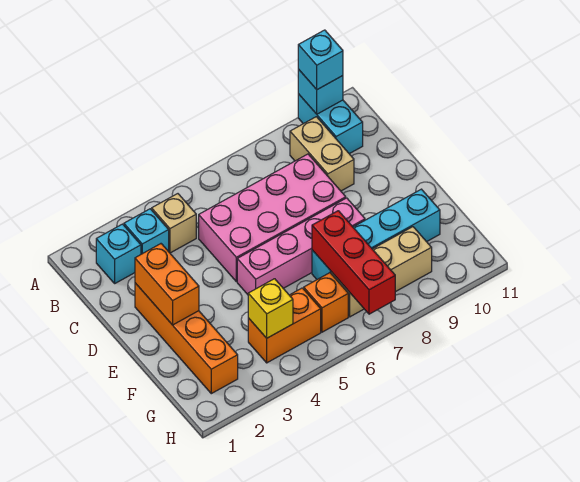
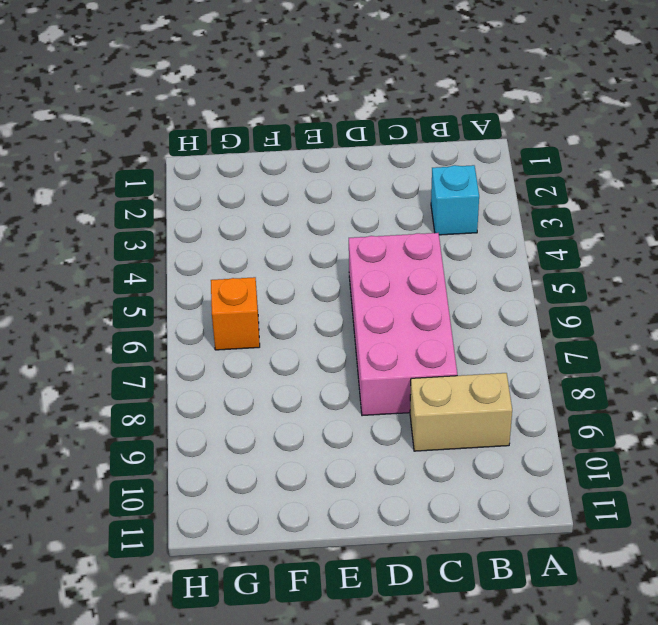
none -> cyan 1x2 brick [298,94,363,154]
none -> cyan 1x1 brick [96,224,141,283]
none -> tan 1x1 brick [152,194,196,253]

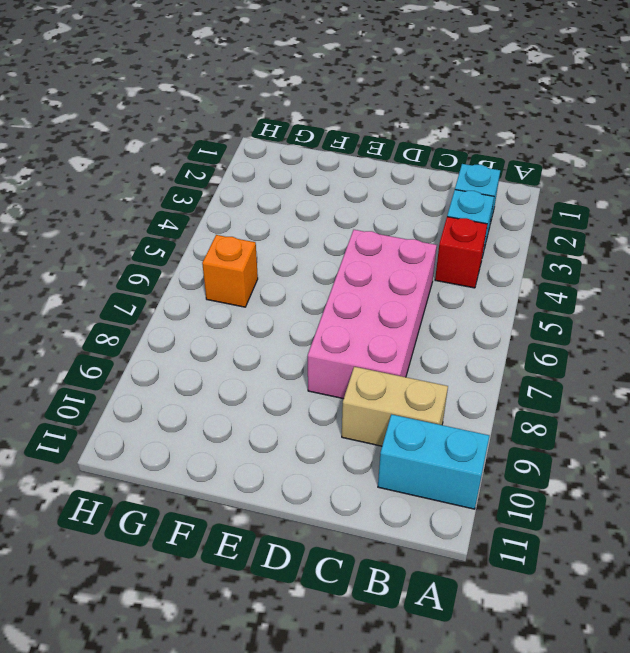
red 1x1 brick [435,217,487,288] -> tan 1x1 brick [152,194,196,253]
none -> orange 1x4 brick [135,283,238,394]
none -> pink 1x4 brick [237,198,365,295]
none -> cyan 1x4 brick [312,189,440,279]

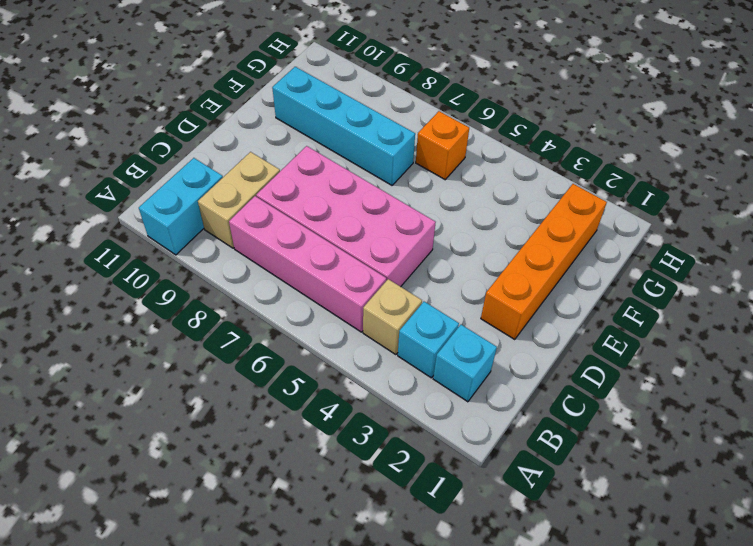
pink 1x4 brick [229,196,386,332] -> pink 1x4 brick moved to [237,198,365,295]
none -> orange 1x2 brick [248,288,321,363]
none -> tan 1x3 brick [331,227,432,317]
none -> cyan 1x1 brick [298,69,343,114]

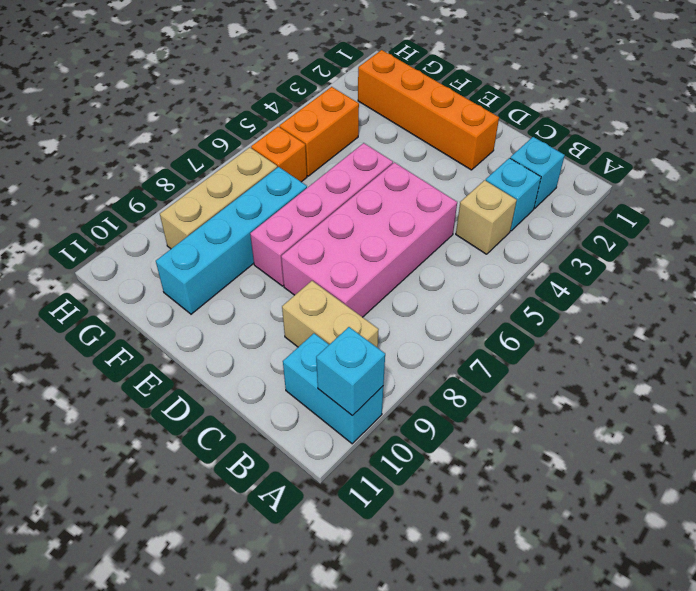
none -> orange 1x2 brick [135,244,199,325]
none -> red 1x3 brick [312,211,395,314]
none -> yellow 1x1 brick [248,279,293,338]

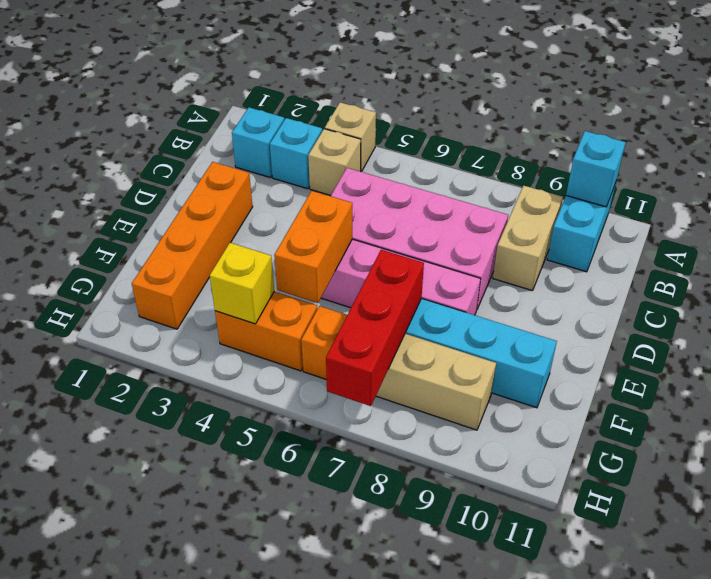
tan 1x1 brick [325,102,376,172] -> none
orange 1x2 brick [274,191,352,303] -> orange 1x2 brick moved to [135,244,199,325]
none -> cyan 1x1 brick [298,30,343,90]

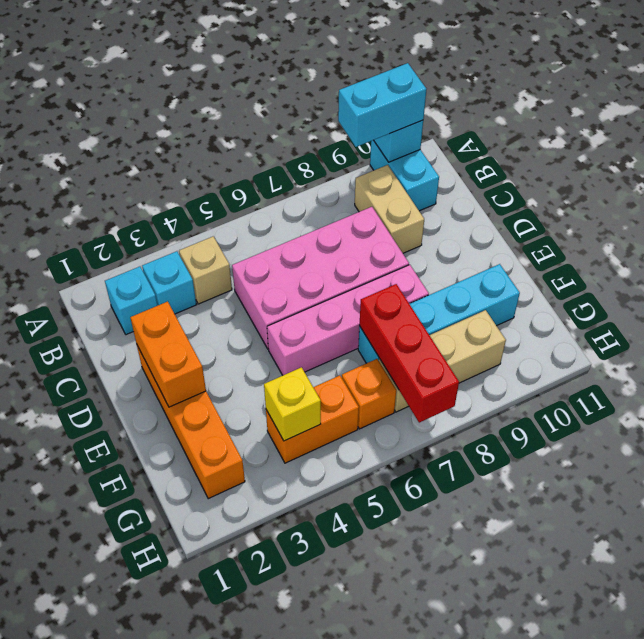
cyan 1x2 brick [338,63,427,147] -> cyan 1x1 brick [298,30,343,90]

